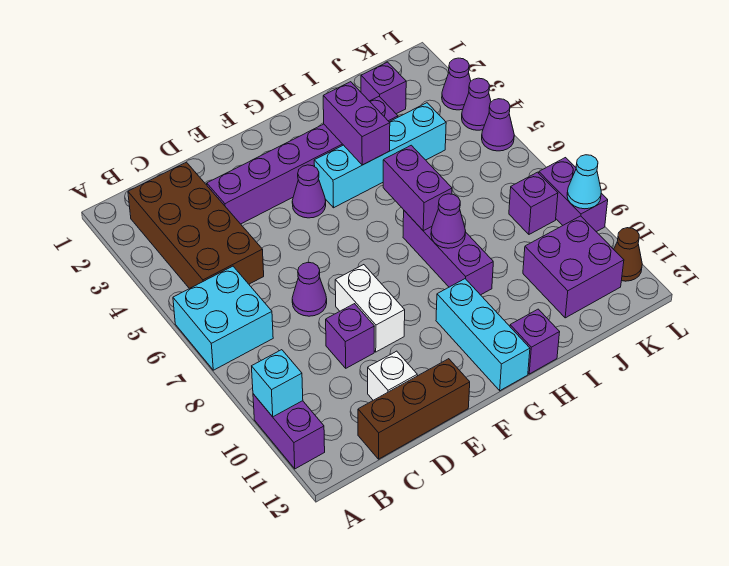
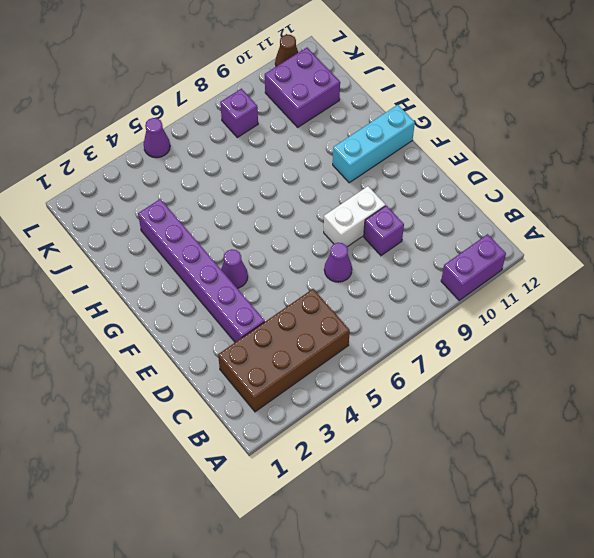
none -> cyan 2x2 brick [173,266,273,370]
none -> brown 1x3 brick [358,359,470,459]
none -> white 1x1 brick [368,351,417,400]

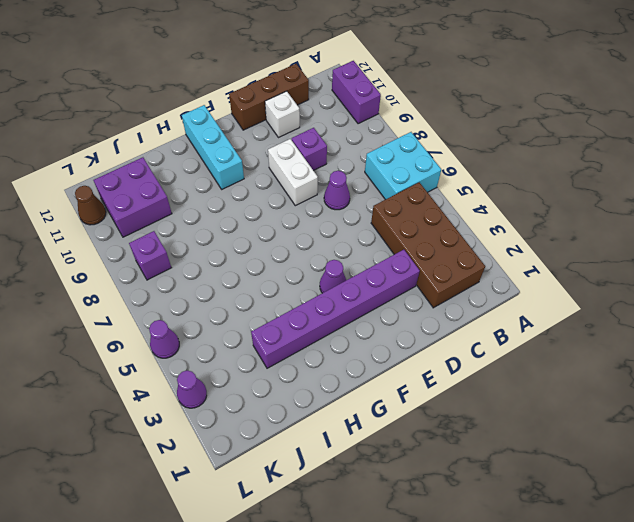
none -> cyan 1x4 brick [314,103,446,208]
none -> purple 1x3 brick [403,211,493,295]
none -> purple 1x1 brick [510,309,560,374]

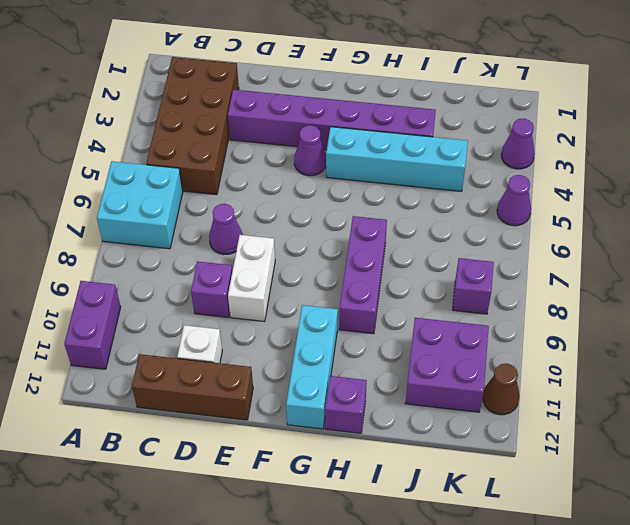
none -> purple 1x1 brick [361,62,406,114]
none -> purple 1x1 cone [462,78,491,130]
none -> purple 1x2 brick [539,158,608,232]

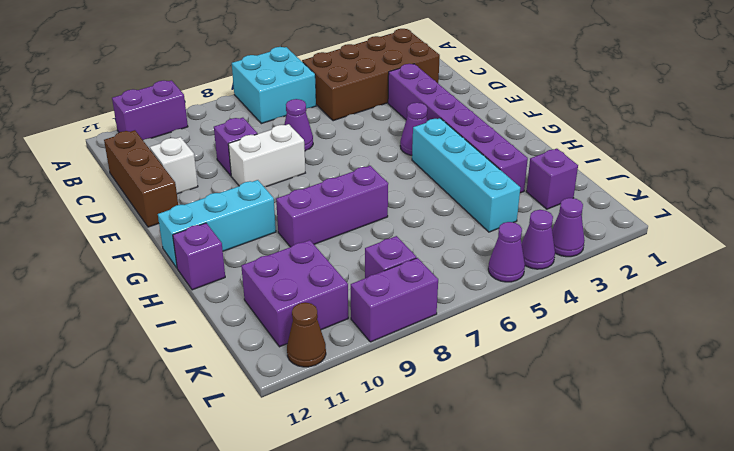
none -> cyan 1x1 brick [252,350,303,417]
none -> purple 1x2 brick [323,82,390,165]
none -> purple 1x2 brick [383,145,452,231]

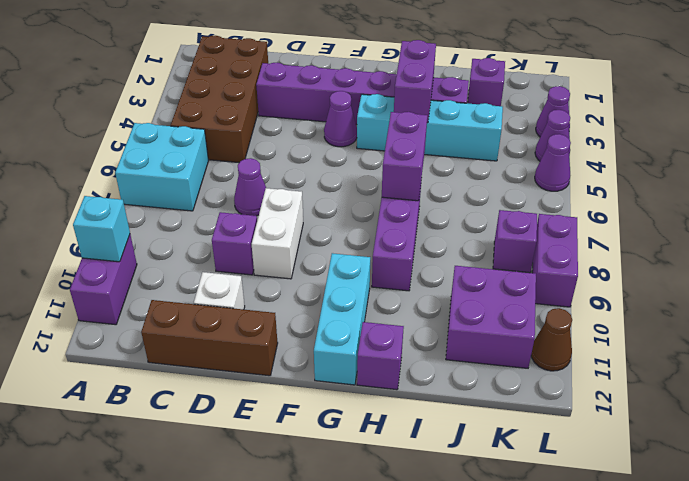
none -> purple 1x1 cone [431,194,465,248]
none -> cyan 1x1 cone [567,155,601,209]

